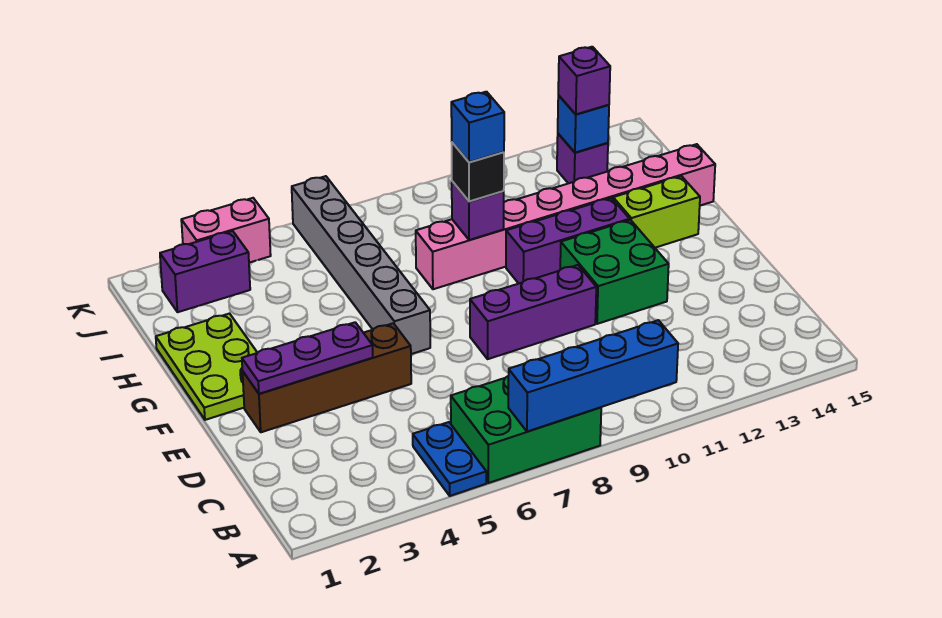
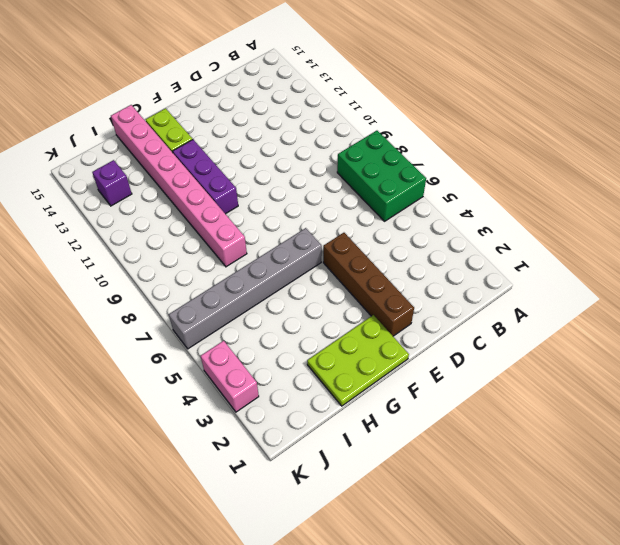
none -> blue 1x2 plate [413,422,486,496]
none -> purple 1x3 brick [470,265,596,359]
none -> green 2x2 brick [560,220,669,324]

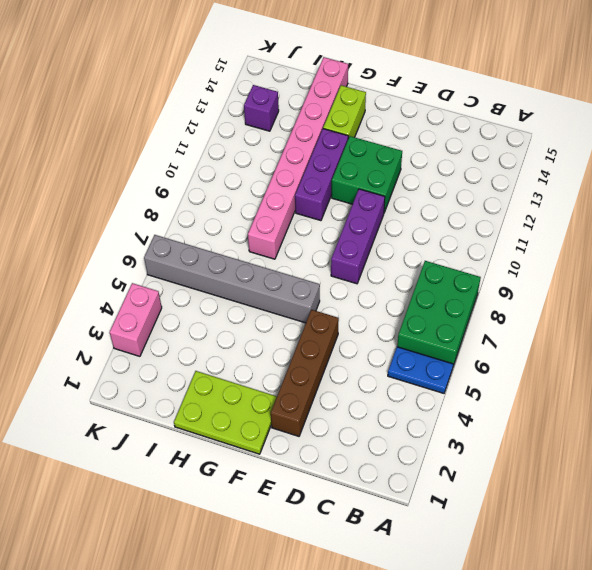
none -> purple 1x2 brick [160,231,250,312]
none -> blue 1x4 brick [508,320,678,432]
none -> purple 1x3 plate [242,322,373,394]

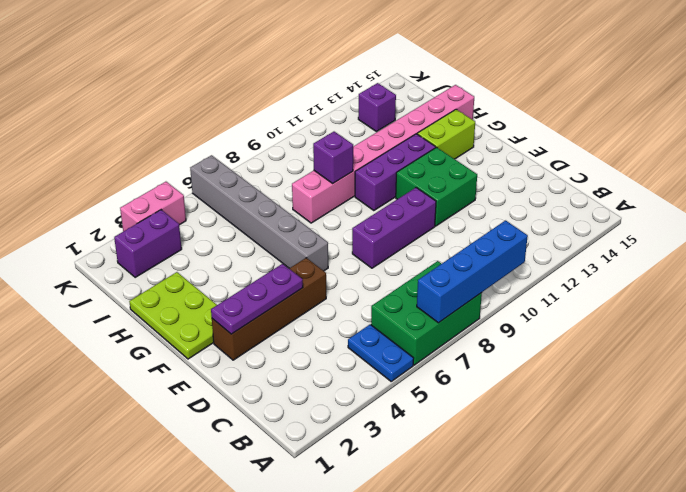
none -> blue 1x1 brick [558,95,609,153]
none -> black 1x1 brick [452,142,504,202]
none -> purple 1x1 brick [558,47,610,114]

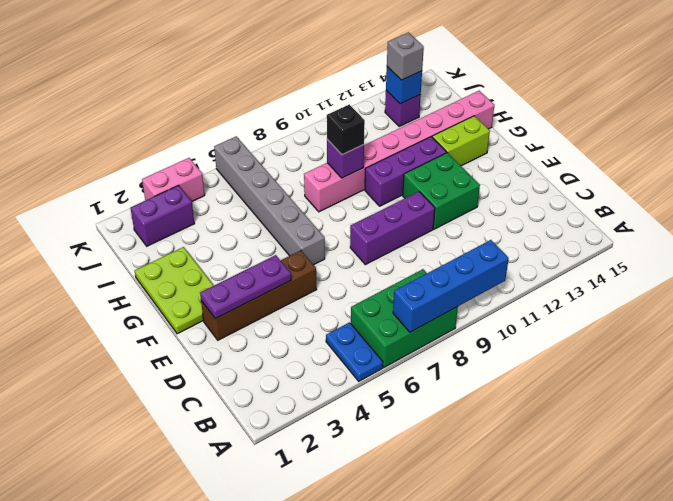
grey 1x1 brick [387,32,424,80] -> purple 1x1 brick [558,47,610,114]
none -> blue 1x1 brick [451,92,504,162]

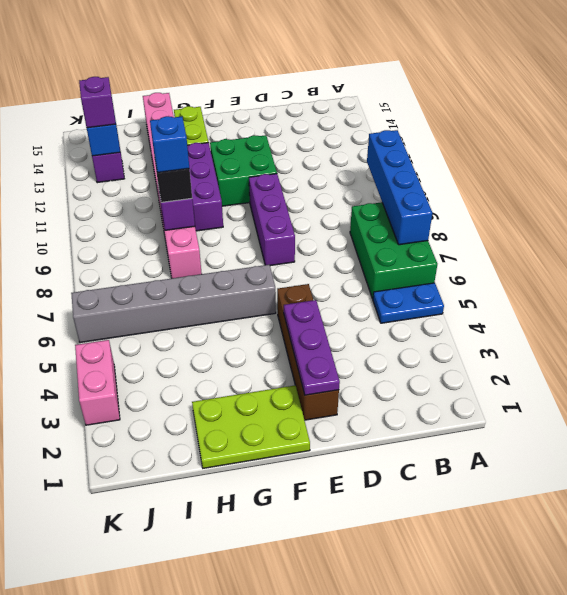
none -> purple 1x2 brick [160,231,250,312]

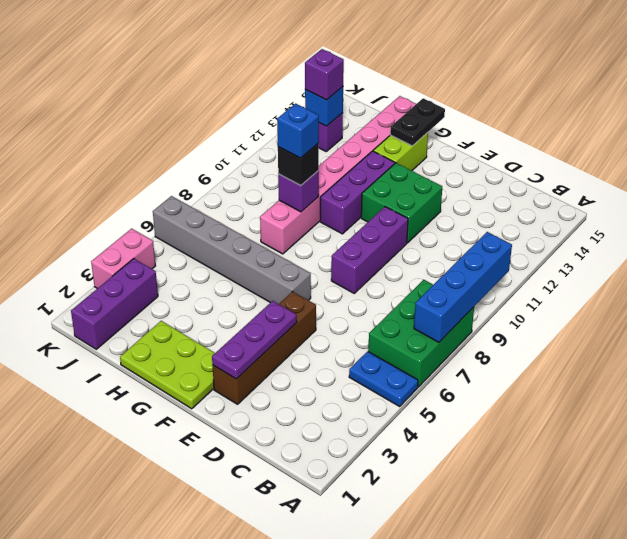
black 1x2 plate [390,98,445,146] -> none
purple 1x3 brick [71,259,158,349] -> purple 1x2 brick [160,231,250,312]

